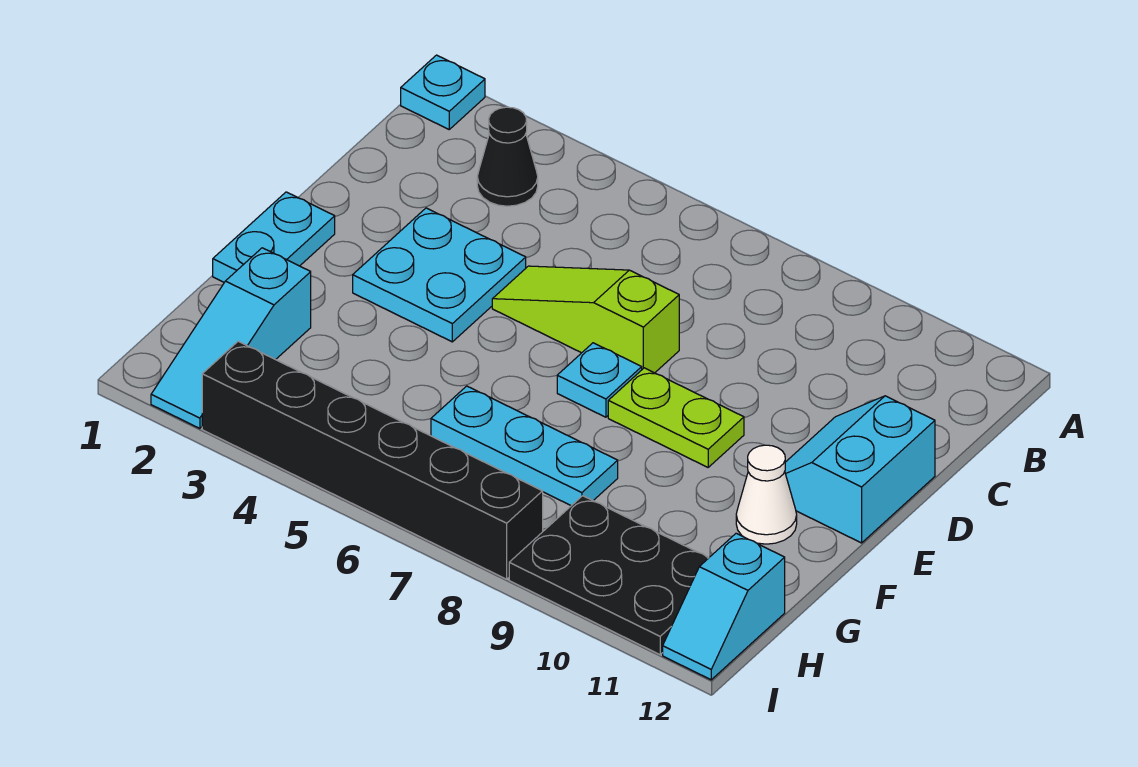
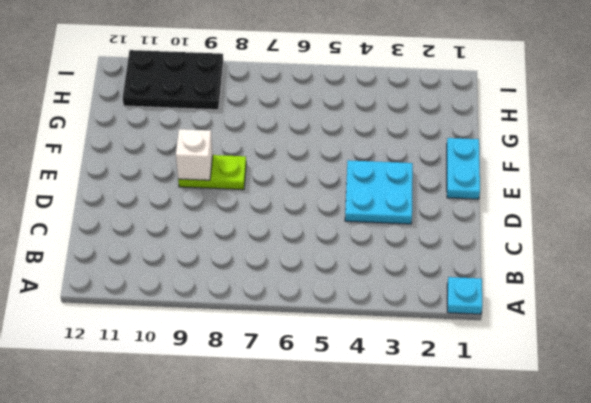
white 1x1 brick [176,129,213,180] -> none
none -> black 1x1 cone [477,107,538,206]
none -> lime 1x3 slope [492,266,679,373]
none -> cyan 2x2 slope [785,396,935,543]

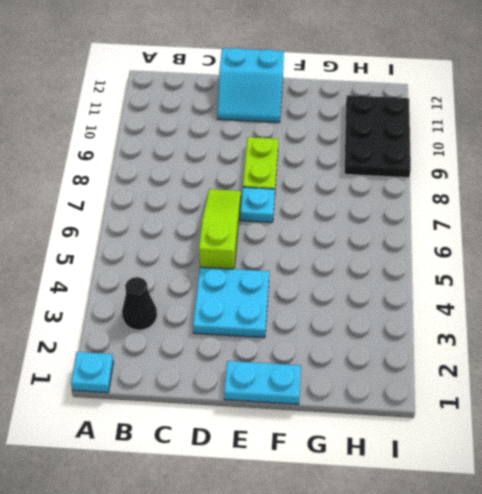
lime 1x3 slope [199,189,241,269] -> lime 1x3 slope turned to [492,266,679,373]
none -> white 1x1 cone [736,445,797,544]
none -> cyan 1x3 slope [151,248,311,428]
none -> cyan 1x3 plate [431,386,618,506]

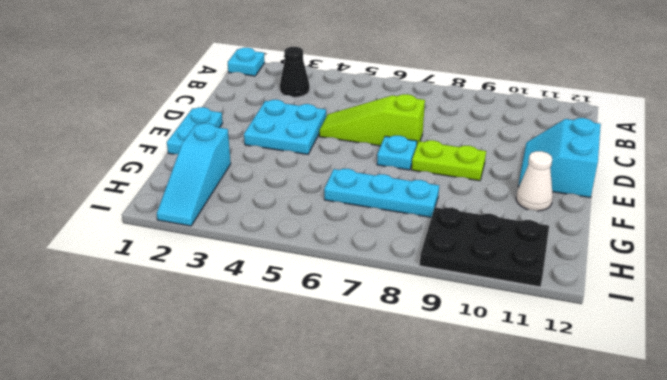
none -> cyan 1x2 slope [663,533,785,680]
none -> black 1x6 brick [202,341,543,579]

